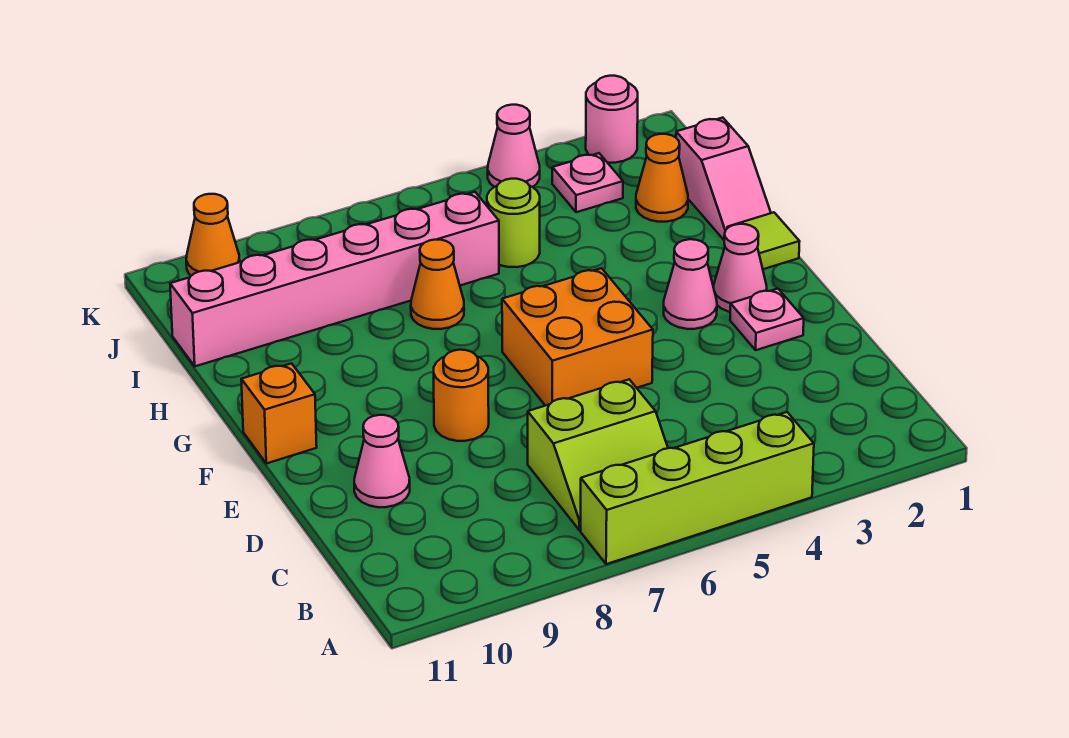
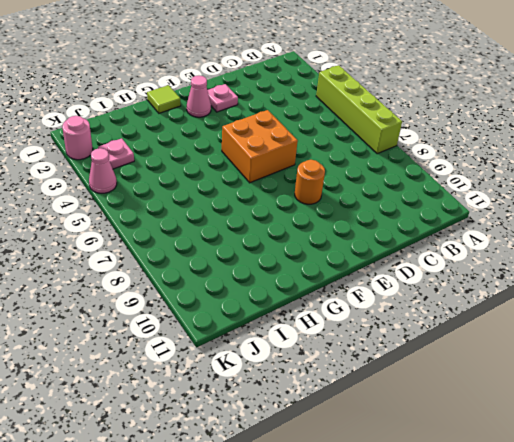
none -> lime 2x2 slope [528,379,668,530]
none -> pink 1x1 cone [354,415,410,507]
none -> pink 1x1 cone [664,239,717,329]

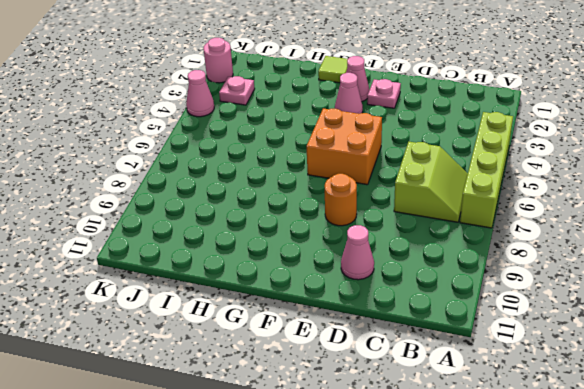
none -> orange 1x1 brick [241,363,317,463]
none -> pink 1x2 slope [676,118,771,240]
none -> orange 1x1 cone [411,240,464,329]

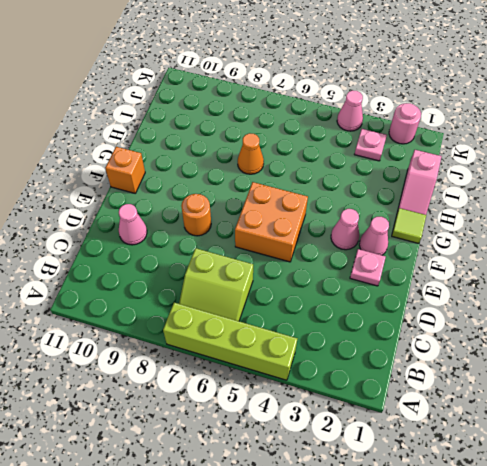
none -> orange 1x1 cone [636,134,688,222]
none -> lime 1x1 round brick [487,179,540,267]
none -> pink 1x6 brick [170,192,499,366]

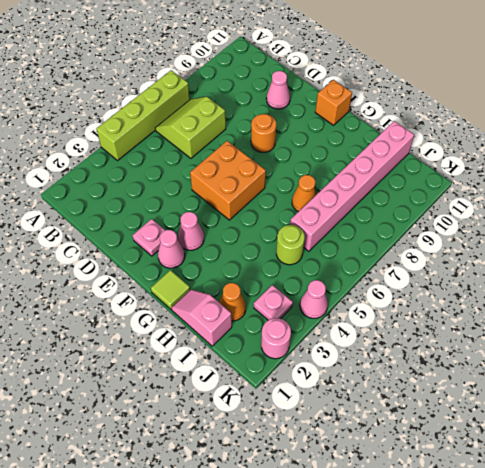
none -> orange 1x1 cone [186,194,240,276]

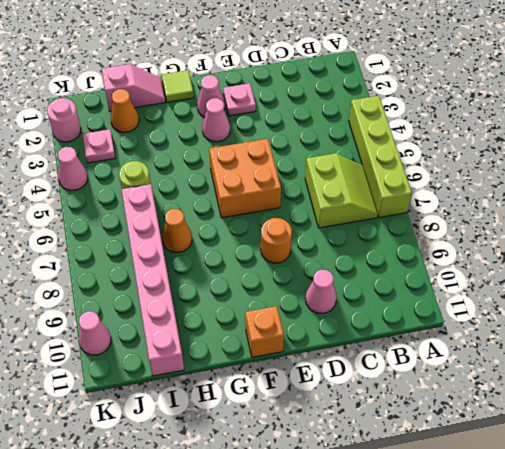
pink 1x1 cone [79,311,111,355] -> orange 1x1 cone [186,194,240,276]

